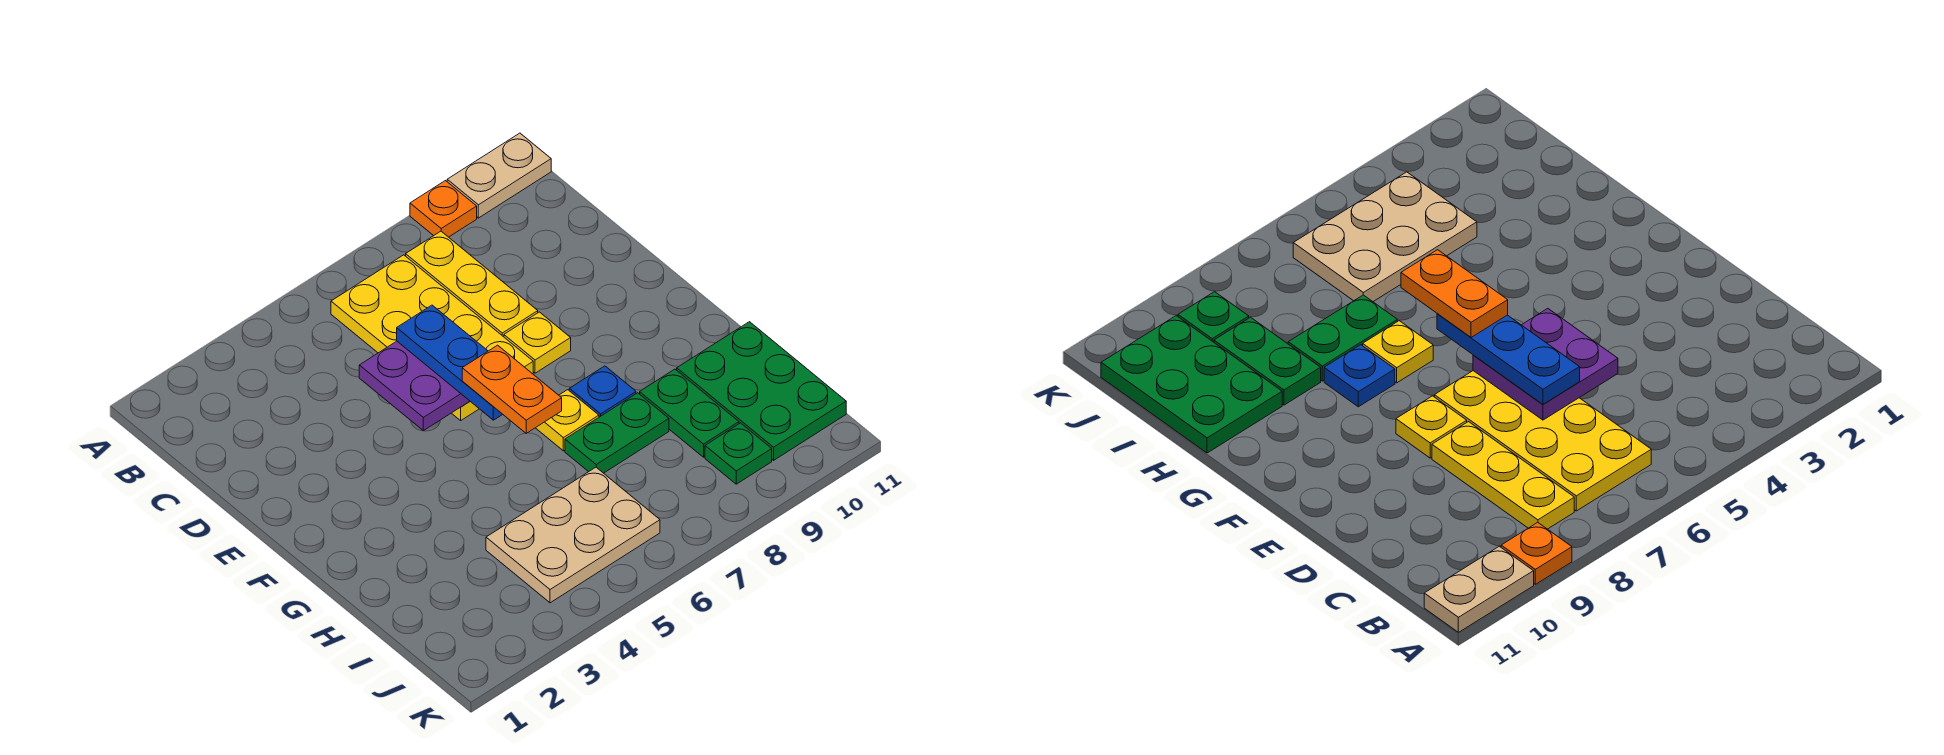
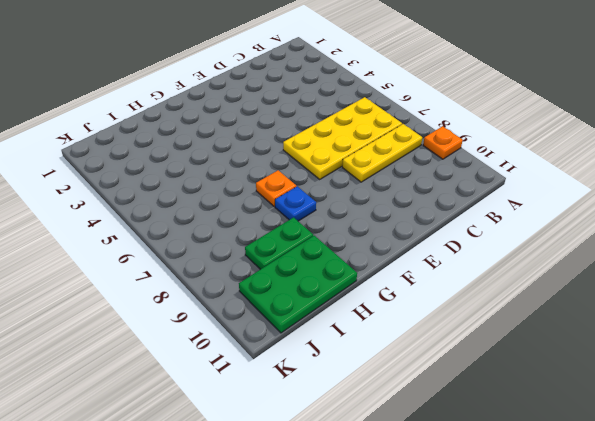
orange 1x1 plate [256,170,296,206] -> yellow 1x1 plate [536,390,599,451]
none -> tan 1x2 plate [447,133,551,218]
none -> yellow 1x1 plate [504,312,571,373]
none -> green 1x2 plate [565,393,669,473]

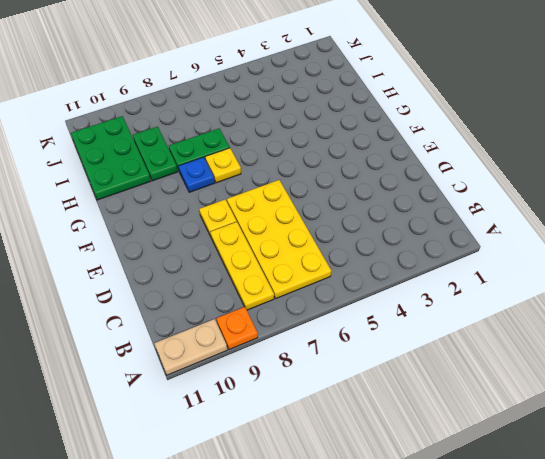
none -> tan 2x3 plate [486,467,660,603]
none -> green 1x1 plate [705,423,772,484]
none -> purple 2x2 plate [359,341,470,431]

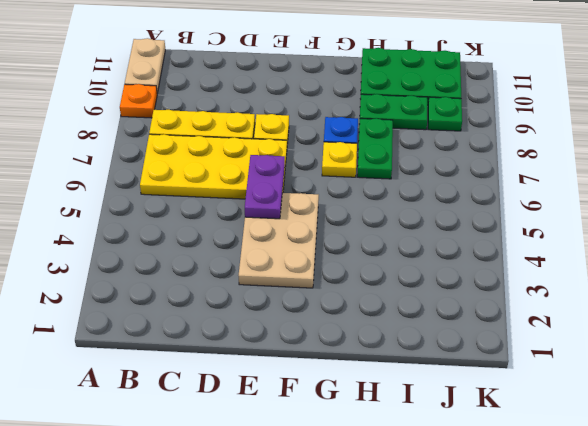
tan 2x3 plate [239,193,319,288] -> tan 2x3 plate moved to [486,467,660,603]
purple 1x2 plate [245,155,285,219] -> purple 2x2 plate [359,341,470,431]
none -> blue 1x3 plate [397,305,503,420]
none -> orange 1x2 plate [462,345,562,433]

